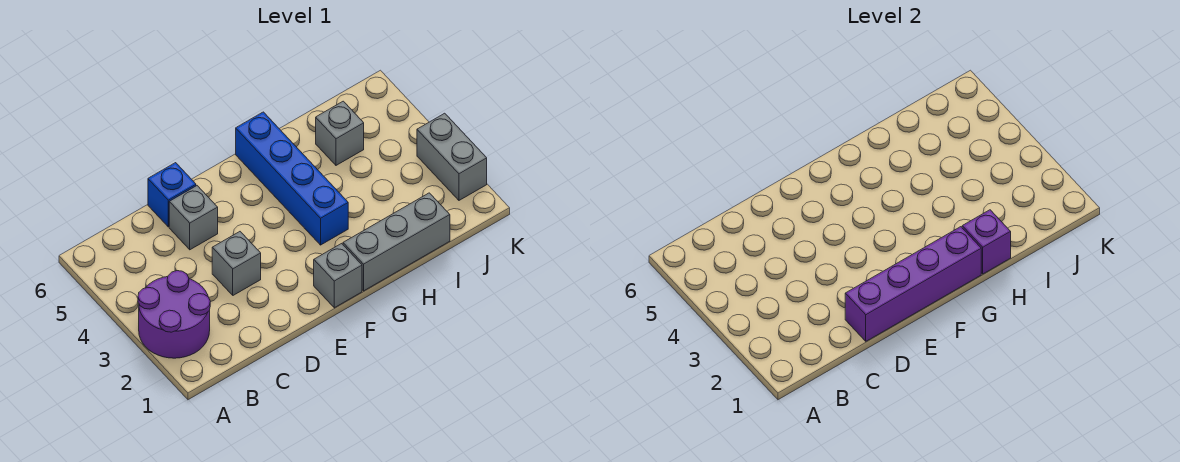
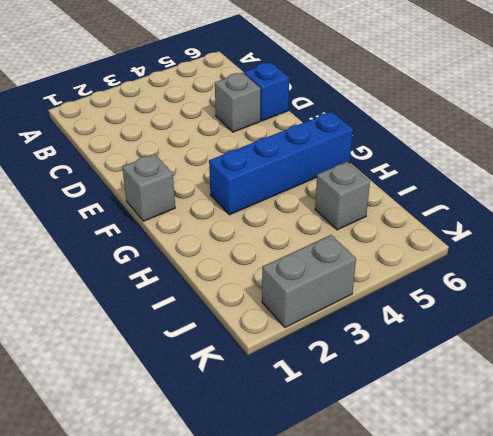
none -> purple 2x2 round brick [138,271,210,358]
none -> grey 1x1 brick [212,232,261,295]

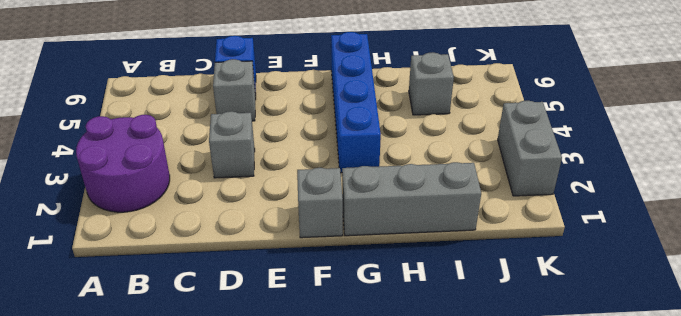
none -> purple 1x4 brick [845,227,981,341]
none -> purple 1x1 brick [962,210,1011,274]

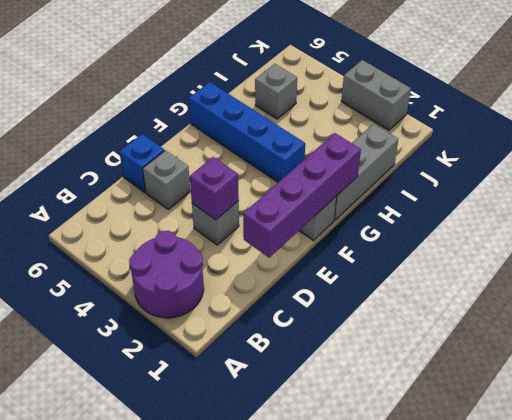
purple 1x1 brick [190,157,239,220] -> purple 1x1 brick moved to [962,210,1011,274]

